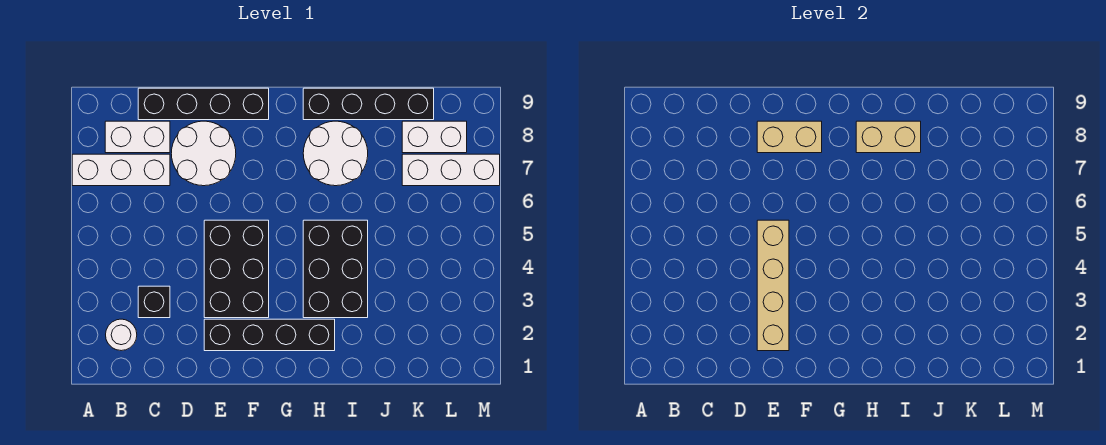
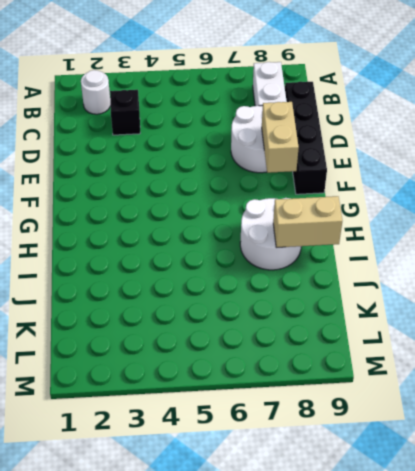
tan 1x2 brick [273,196,342,248] -> tan 1x2 brick turned to [856,121,921,153]
none -> white 1x3 brick [72,154,170,186]
none -> black 1x4 brick [204,319,335,351]
none -> black 2x3 brick [204,220,269,318]

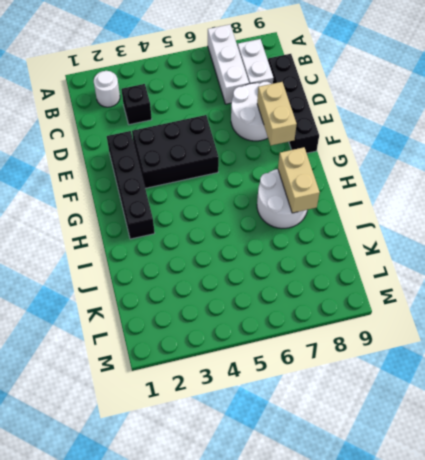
none -> black 2x3 brick [303,220,368,318]
none -> black 1x4 brick [303,88,434,120]
none -> white 1x3 brick [402,154,500,186]

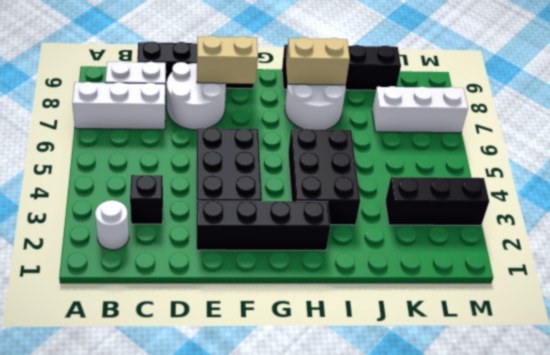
black 1x3 brick [385,177,489,225] -> none
none -> white 1x2 brick [402,121,467,153]
none -> tan 1x4 brick [757,220,789,351]

